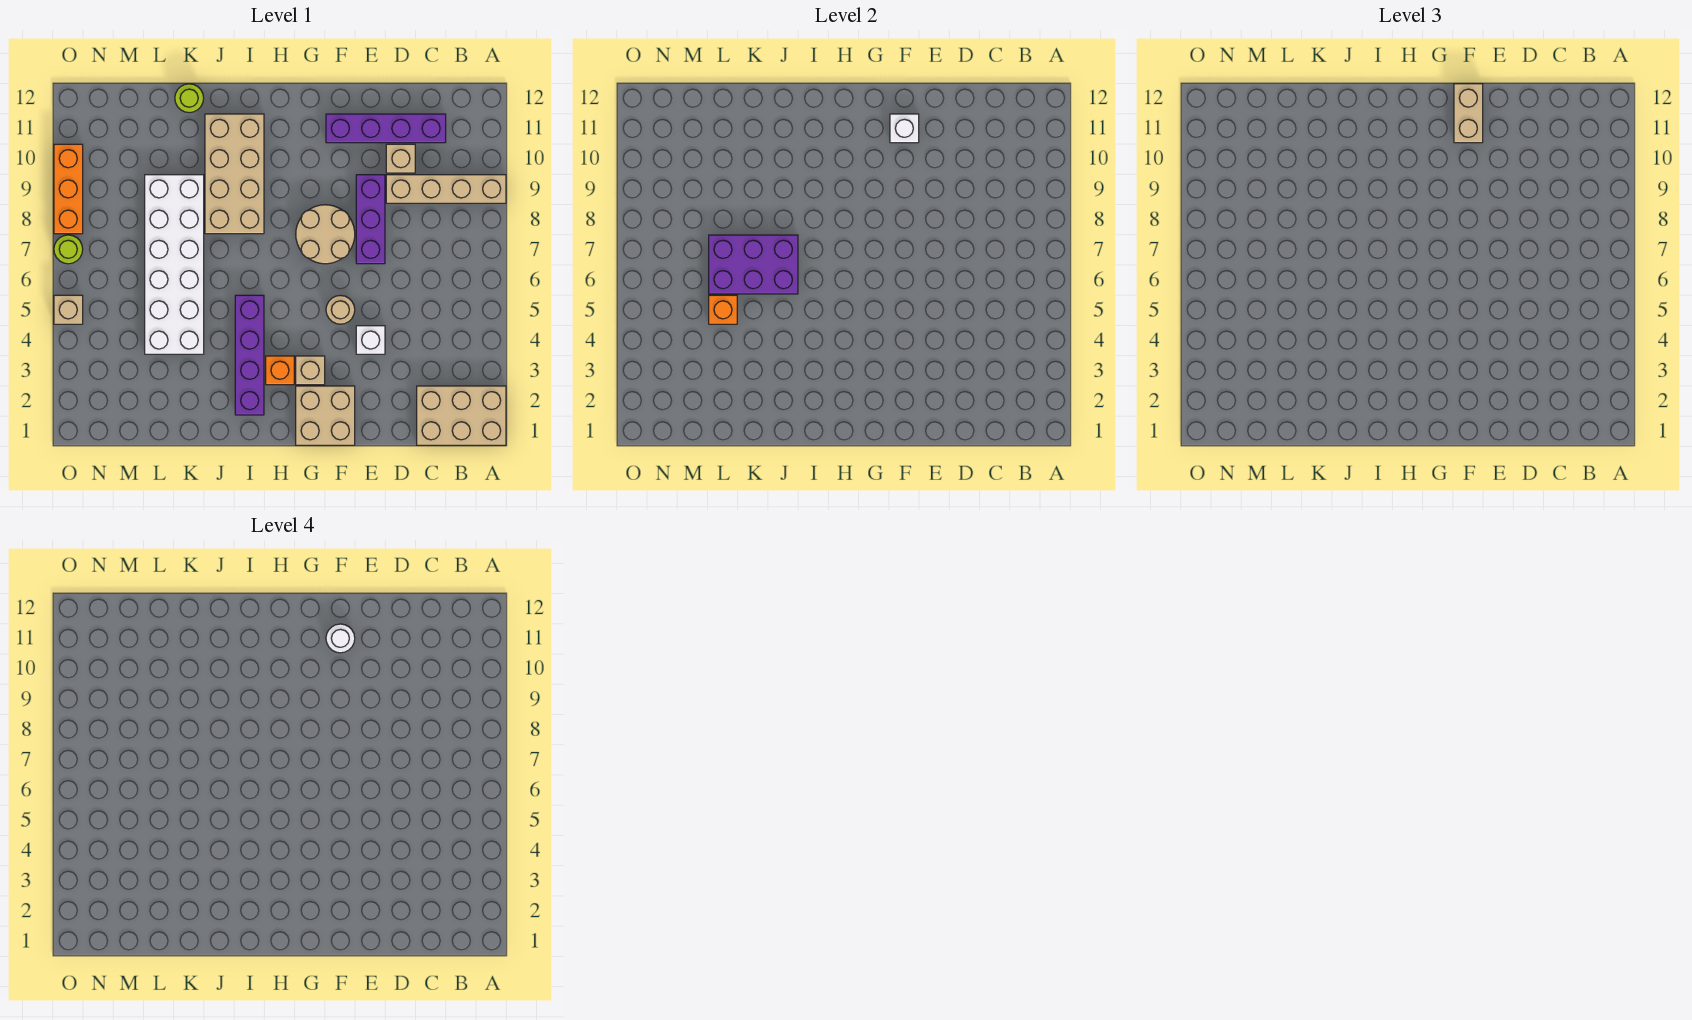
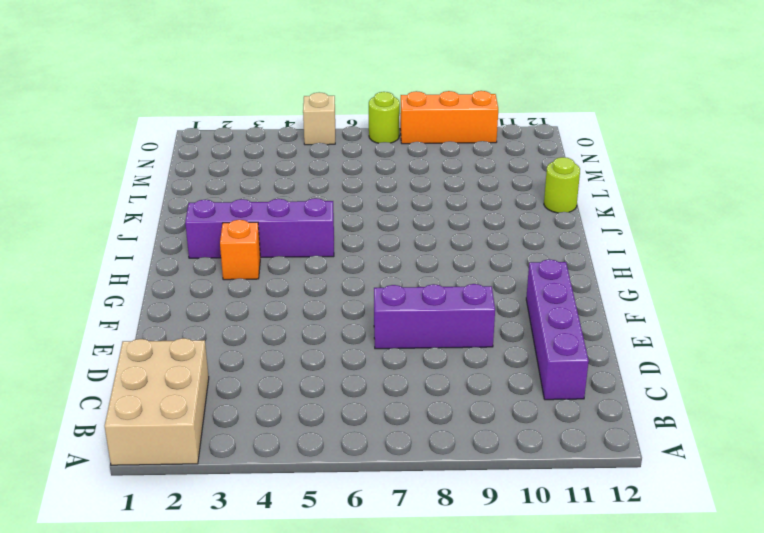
none -> tan 1x4 brick [386,175,506,203]
none -> tan 1x1 brick [386,144,415,173]
none -> white 1x1 brick [356,326,385,354]

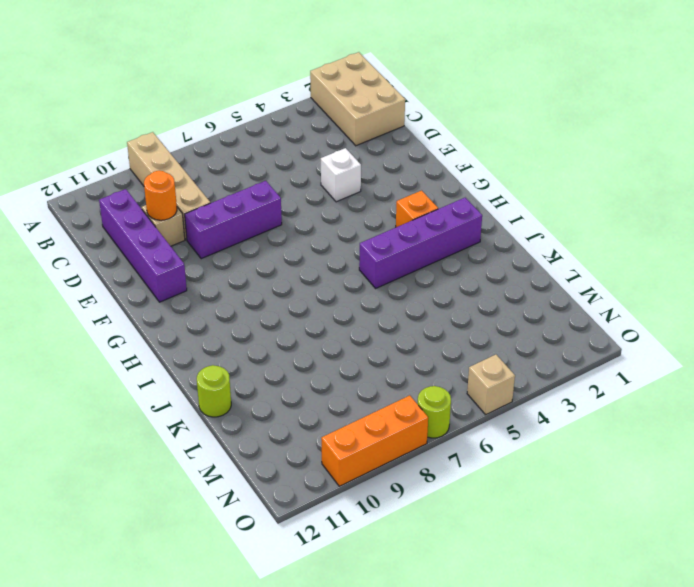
orange 1x1 round brick [144,171,177,220] -> none
none -> tan 2x2 brick [296,386,355,445]
none -> tan 1x1 round brick [326,295,355,324]
none -> tan 2x2 round brick [296,205,355,264]

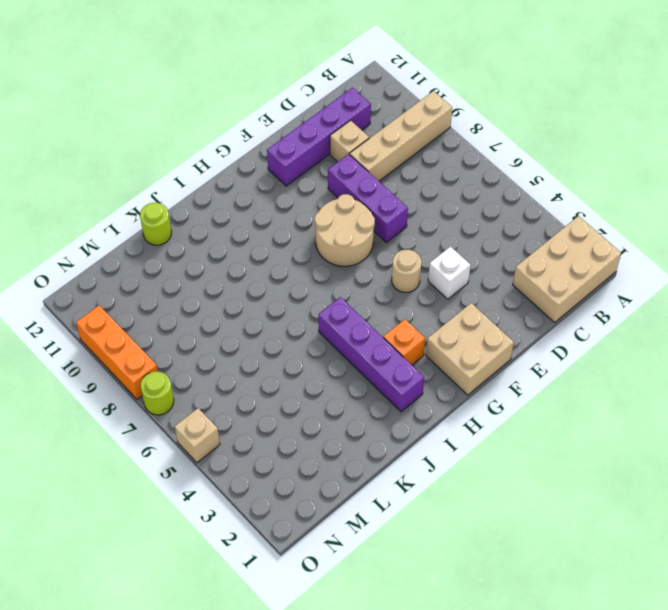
none -> tan 1x1 brick [296,356,325,385]
none -> tan 2x4 brick [205,114,264,234]
none -> white 2x6 brick [145,175,204,354]

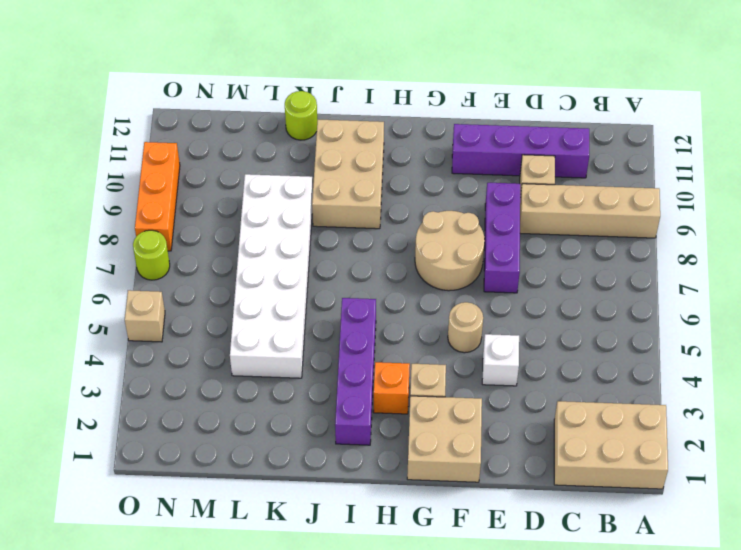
tan 2x3 brick [312,119,384,229] -> tan 2x4 brick [205,114,264,234]
none -> white 1x1 brick [890,114,919,143]
none -> purple 2x3 brick [709,235,798,294]
none -> orange 1x1 brick [709,295,737,324]

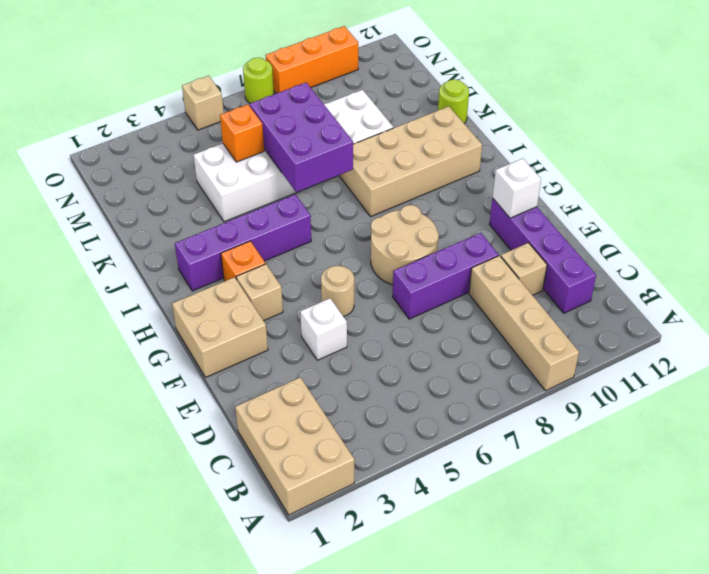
none -> tan 1x2 brick [1454,84,1483,143]
none -> white 1x1 round brick [326,624,355,653]

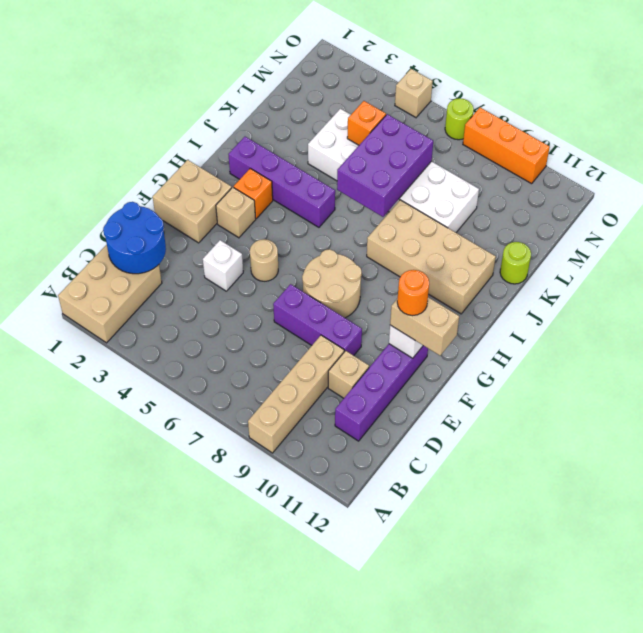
blue 2x2 round brick [103,202,166,274] -> none
orange 1x1 round brick [397,270,429,316] -> white 1x1 round brick [326,624,355,653]

